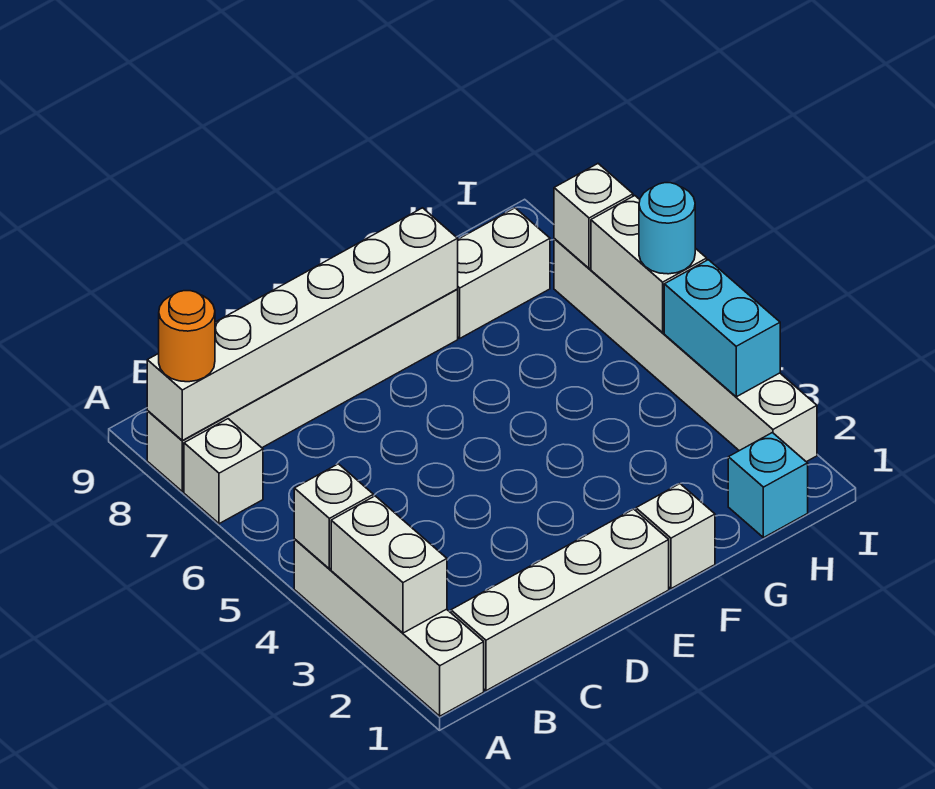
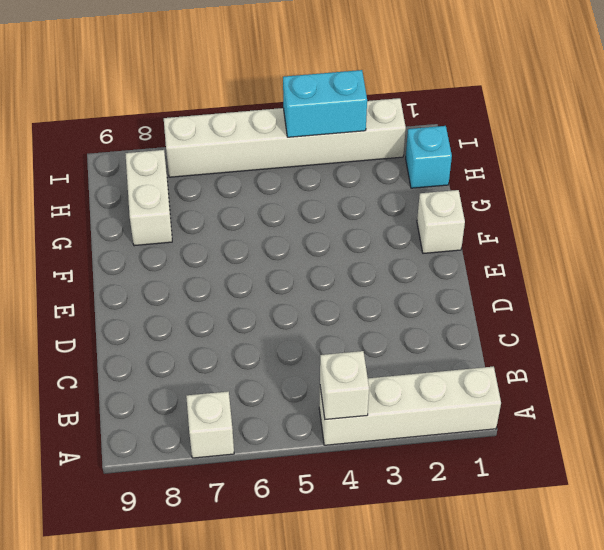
none -> white 1x6 brick [147,289,458,492]
none -> white 1x4 brick [451,509,669,691]
none -> white 1x2 brick [331,496,447,633]

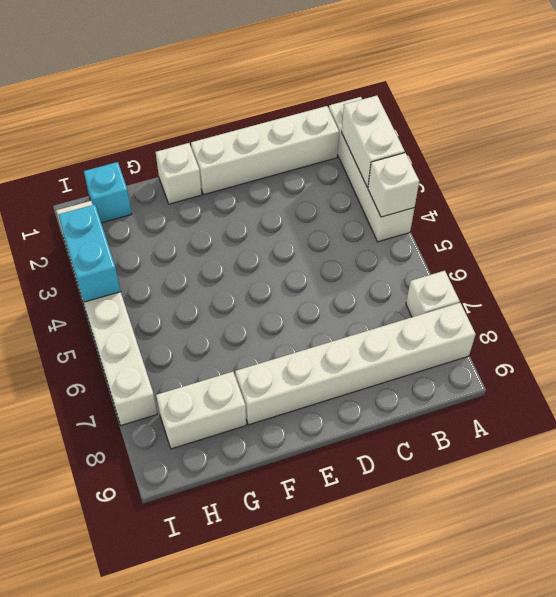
none -> white 1x6 brick [147,208,458,440]
none -> white 1x2 brick [591,196,707,332]
none -> white 1x1 brick [554,164,633,268]

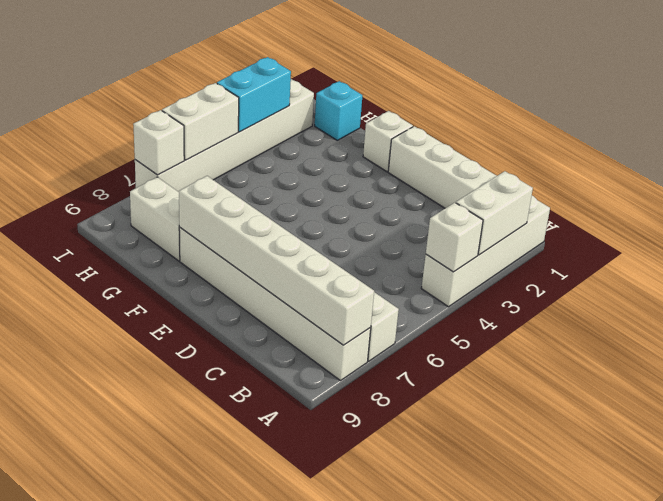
none -> orange 1x1 round brick [159,291,215,382]
none -> cyan 1x1 round brick [639,183,695,274]

